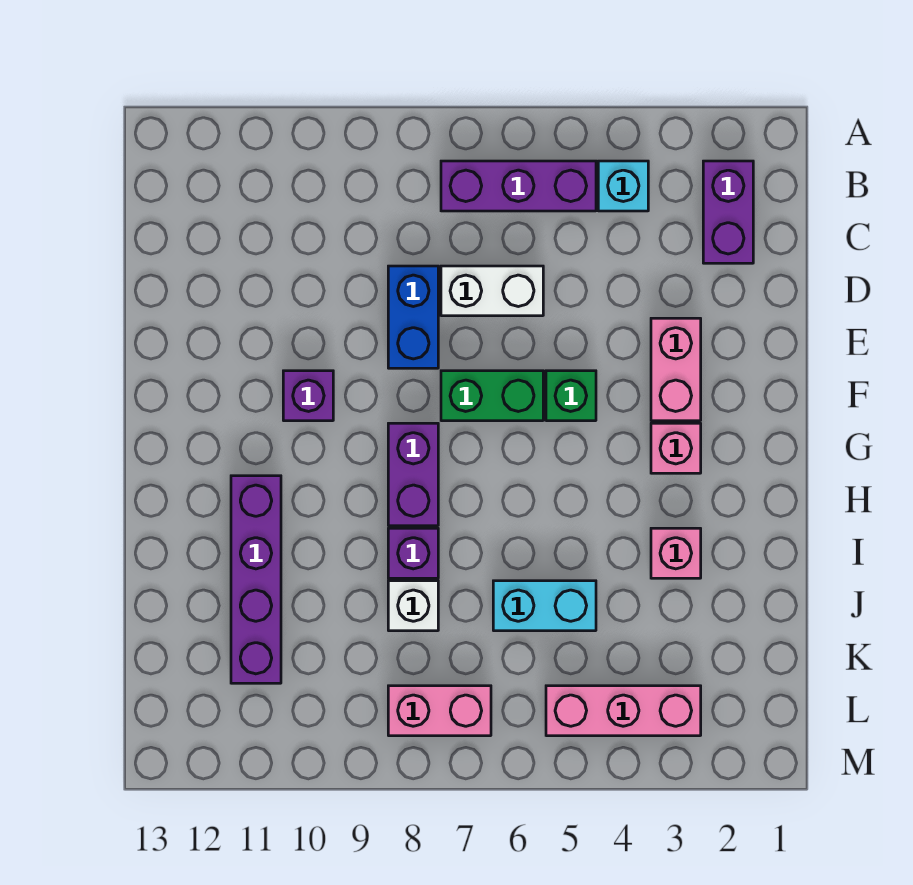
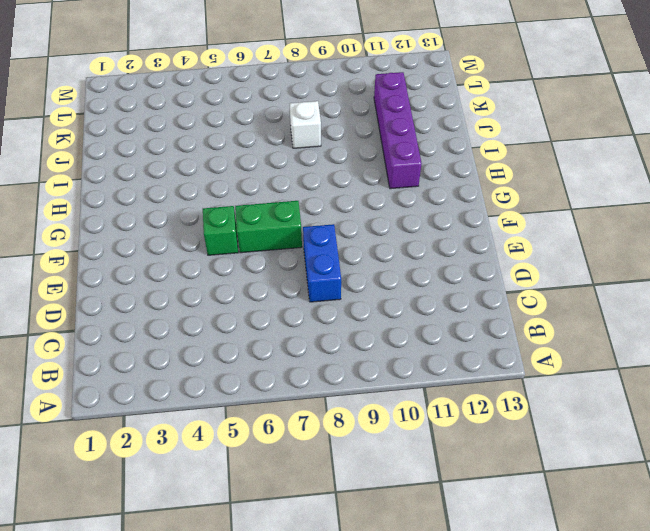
none -> purple 1x2 brick [703,161,753,263]
none -> cyan 1x1 brick [598,161,648,211]
none -> purple 1x3 brick [441,161,596,211]

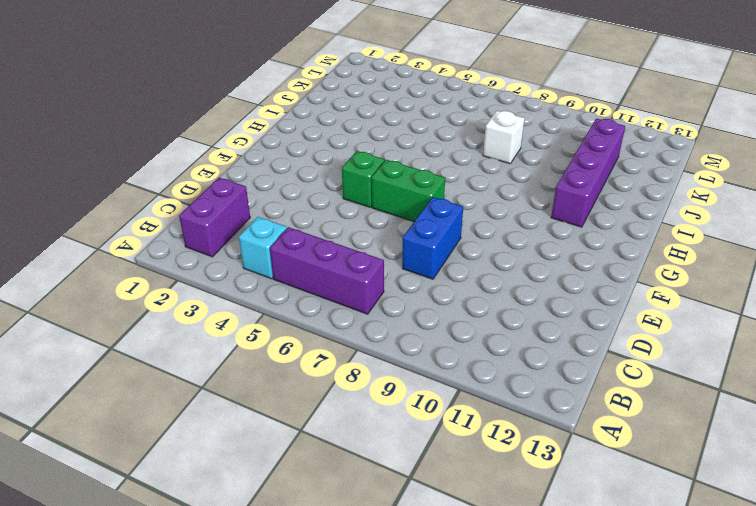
none -> white 1x2 brick [441,266,543,316]
none -> pink 1x2 brick [651,318,701,421]
none -> purple 1x1 brick [283,371,333,421]

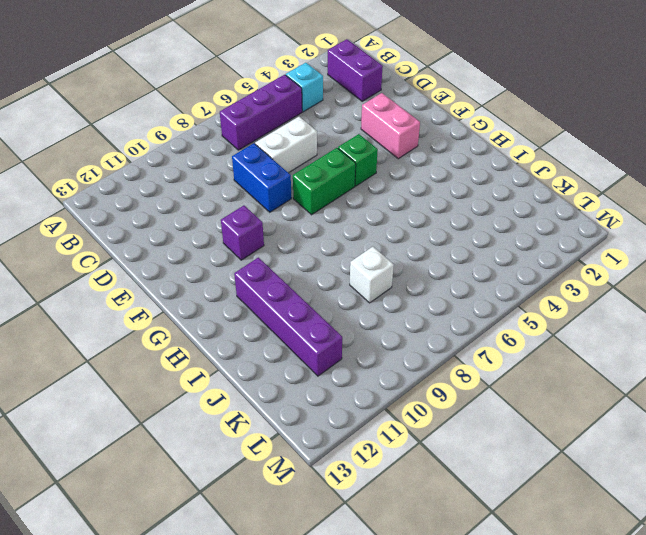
none -> pink 1x1 brick [651,423,701,473]
none -> purple 1x2 brick [388,423,438,526]
none -> pink 1x1 brick [651,528,701,578]

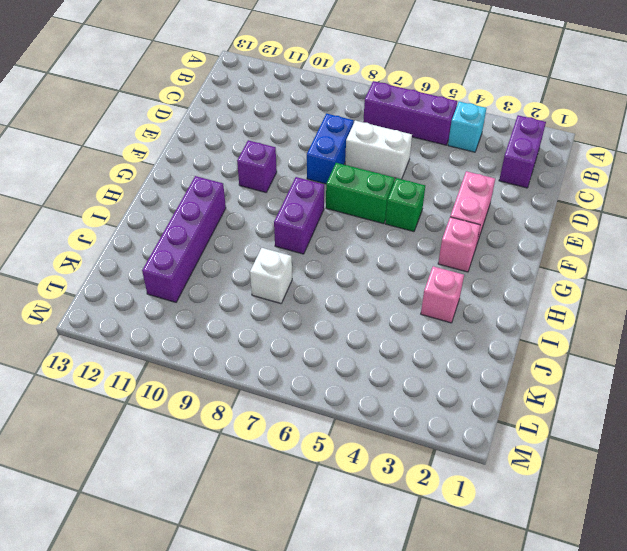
none -> purple 1x1 brick [388,528,438,578]
none -> cyan 1x2 brick [493,581,596,631]
none -> pink 1x3 brick [546,686,701,736]

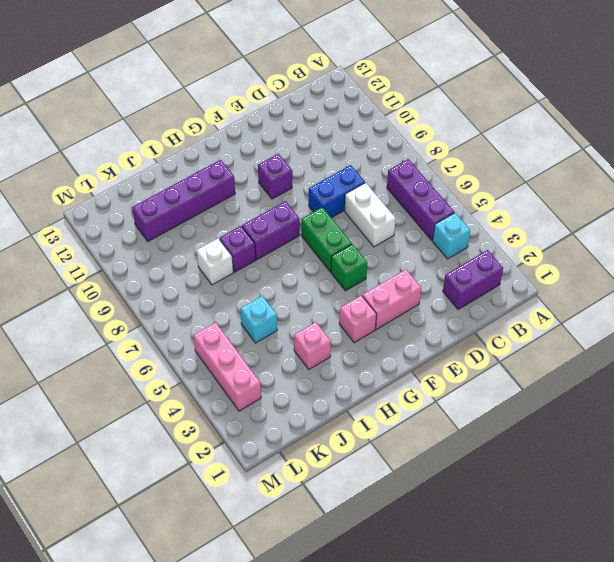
cyan 1x1 brick [240,296,277,343] -> cyan 1x2 brick [493,581,596,631]
none -> pink 1x2 brick [388,686,491,736]

